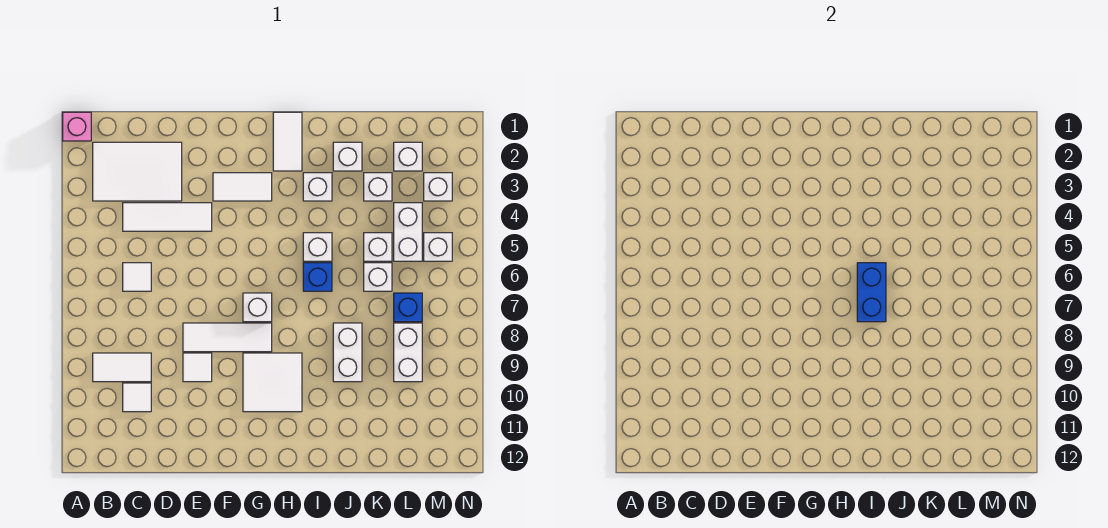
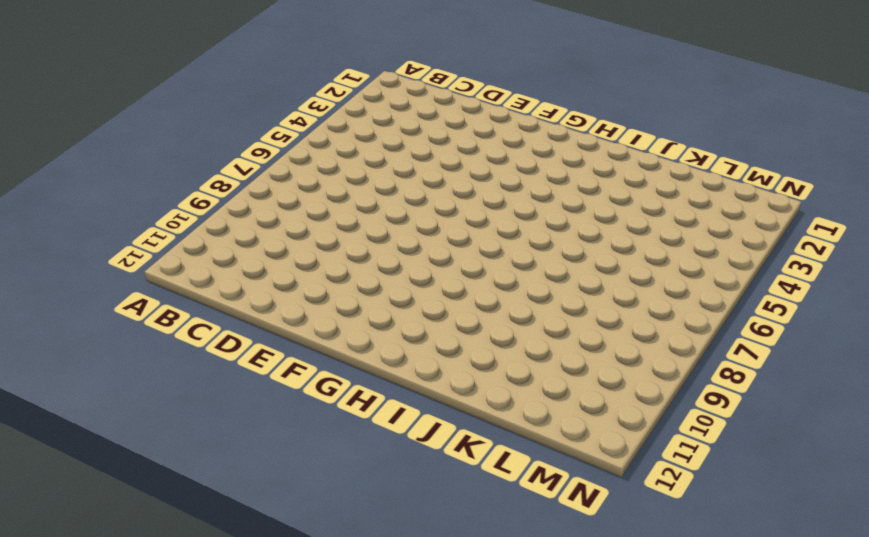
none -> pink 1x1 brick [63,112,91,141]
none -> white 2x3 tile [93,142,182,201]
none -> white 1x2 tile [93,353,151,382]

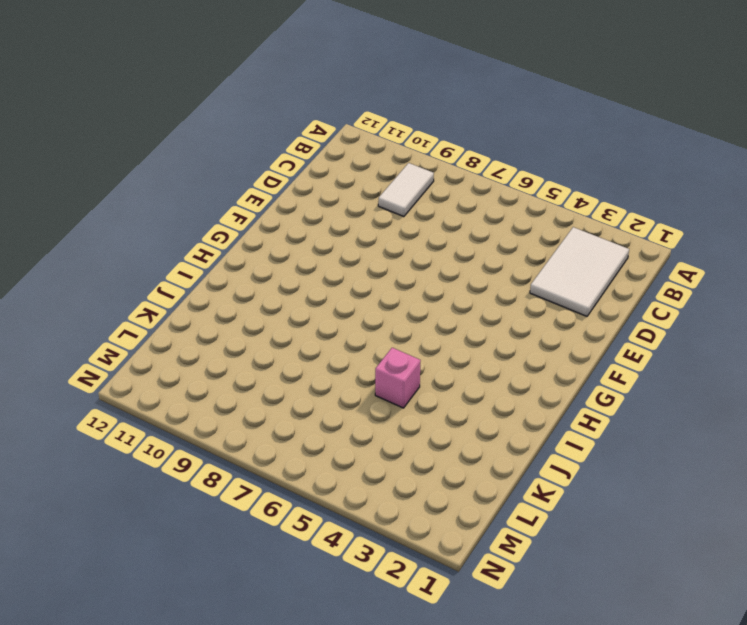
pink 1x1 brick [375,348,421,408] -> pink 1x1 brick moved to [63,112,91,141]
none -> white 1x3 tile [123,203,212,231]
none -> white 1x1 tile [123,263,151,291]
none -> white 1x1 tile [123,383,151,412]

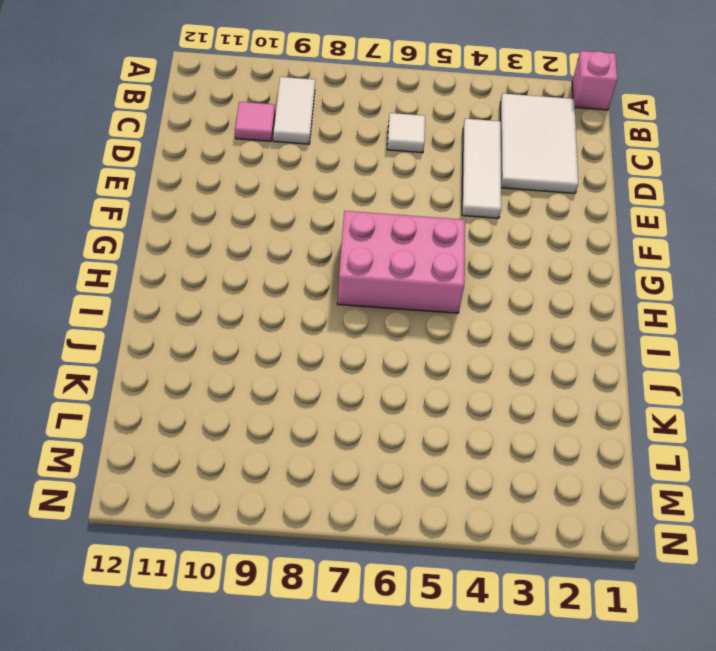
pink 1x1 tile [235,102,275,141] -> white 1x1 tile [123,383,151,412]
pink 2x3 brick [337,211,465,313] -> white 1x1 brick [243,293,272,322]
none -> white 1x3 tile [183,323,272,352]
none -> white 1x1 tile [183,353,212,382]
none -> white 1x2 tile [213,173,272,201]

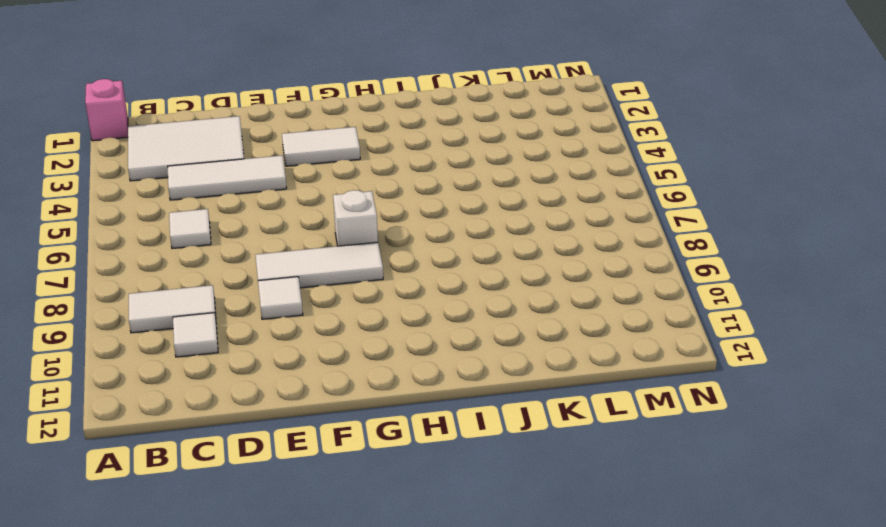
none -> white 2x2 tile [243,353,302,412]
none -> white 1x2 tile [273,112,302,171]
none -> white 1x1 brick [303,173,332,201]

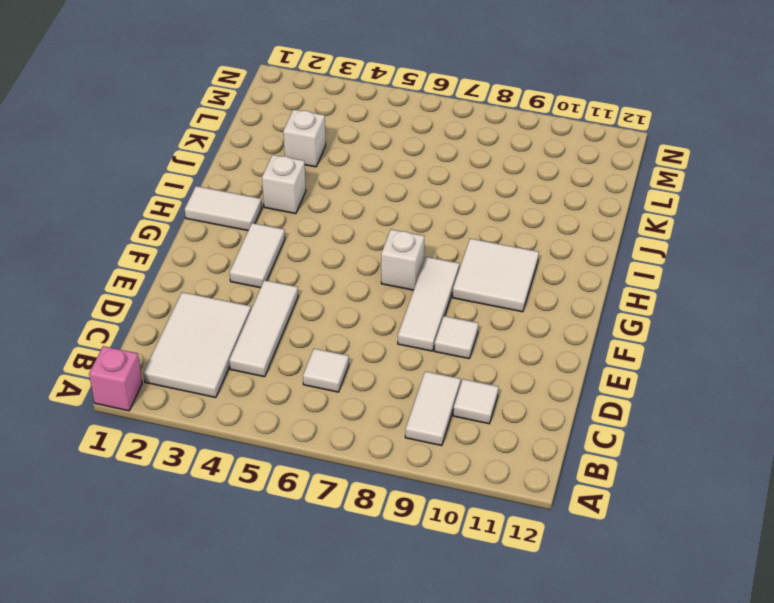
none -> white 1x1 brick [303,233,332,261]
none -> blue 1x1 brick [303,263,332,291]
none -> white 1x1 brick [333,142,362,171]

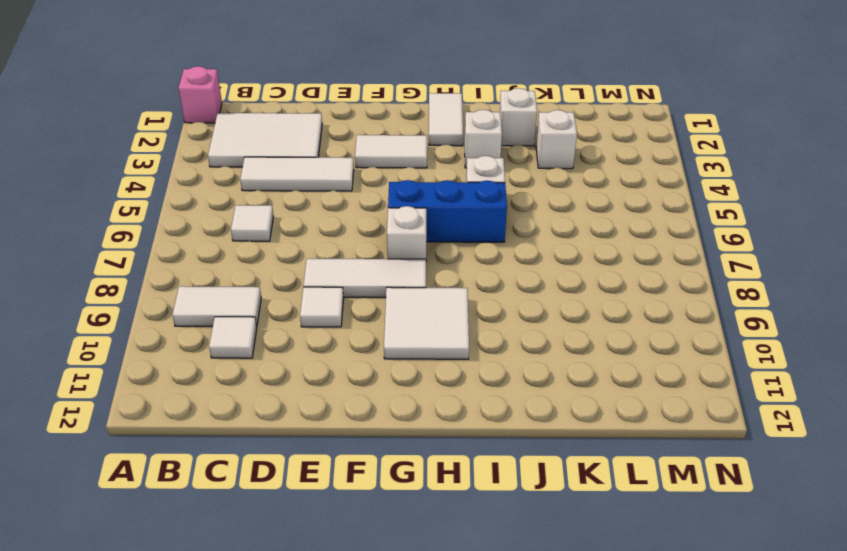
blue 1x3 brick [388,180,507,242] -> blue 1x1 brick [303,263,332,291]
none -> white 1x2 brick [333,323,362,382]
none -> white 1x1 brick [364,233,392,261]
none -> white 1x1 brick [364,263,392,291]

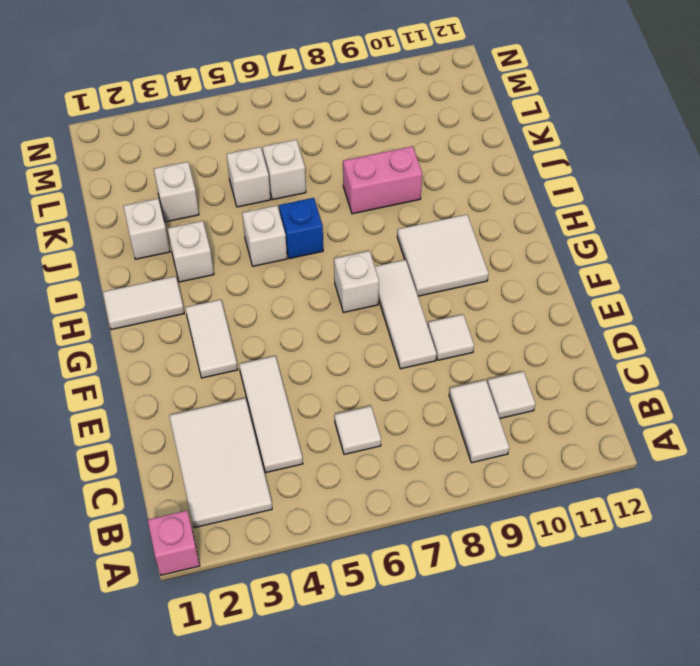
pink 1x2 brick [343,146,422,214] -> white 1x2 brick [333,323,362,382]
none -> white 1x1 brick [394,142,422,171]
none -> white 1x2 brick [394,203,422,261]
none -> blue 1x1 brick [394,293,422,322]

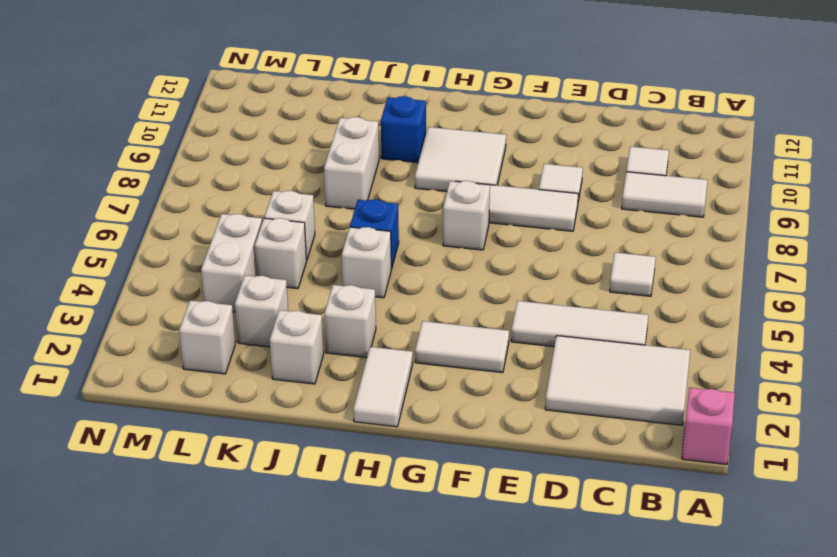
blue 1x1 brick [381,96,426,163] -> blue 1x1 brick moved to [394,293,422,322]
none -> white 1x2 brick [394,323,422,382]
none -> white 1x1 brick [424,173,452,201]
none -> white 1x1 brick [424,233,452,261]

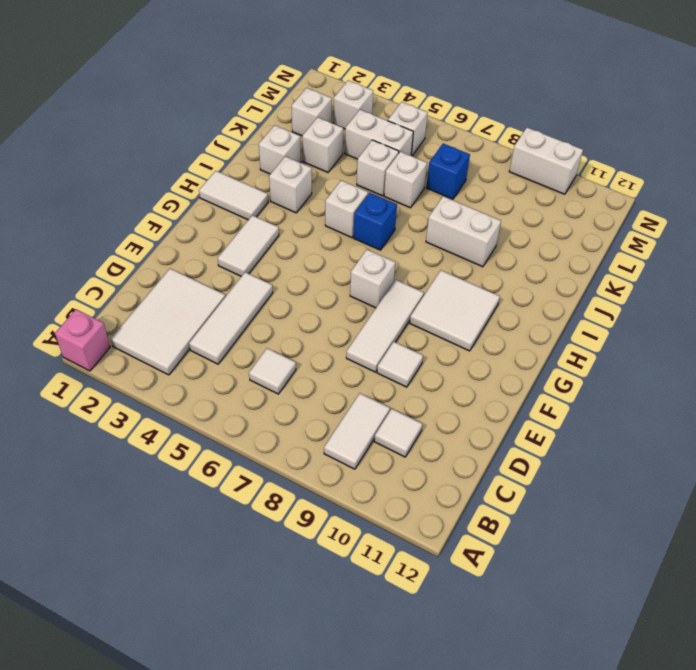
white 1x2 brick [509,128,583,194] -> white 1x2 brick moved to [394,323,422,382]
none -> blue 1x2 brick [857,263,886,322]

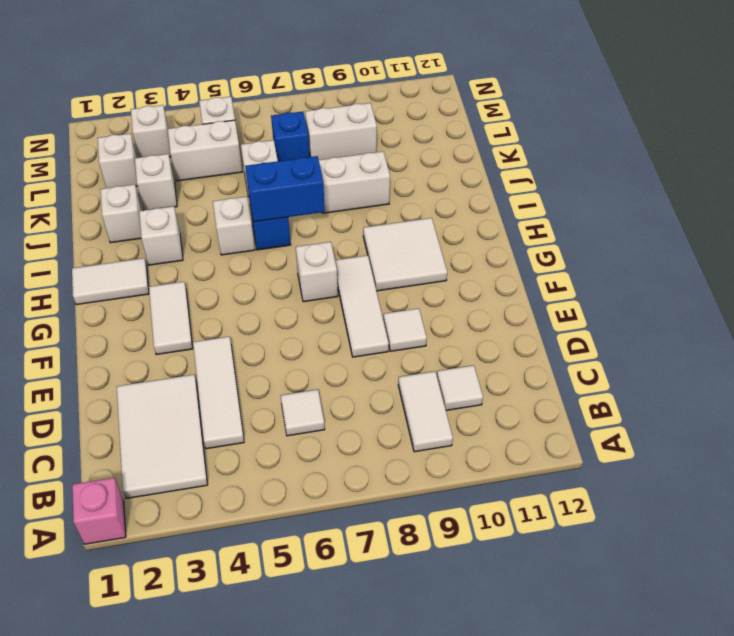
none -> white 1x1 brick [364,233,392,261]

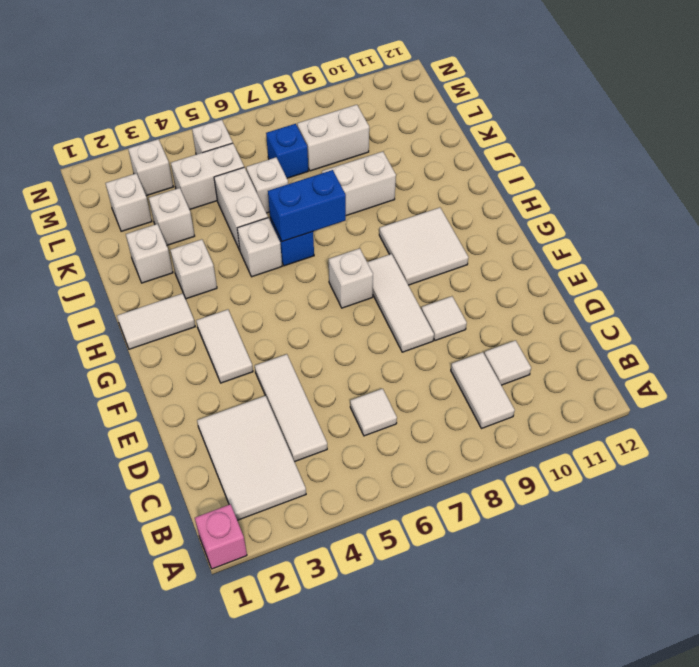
white 1x2 brick [214,167,268,250] -> white 1x1 brick [364,233,392,261]

